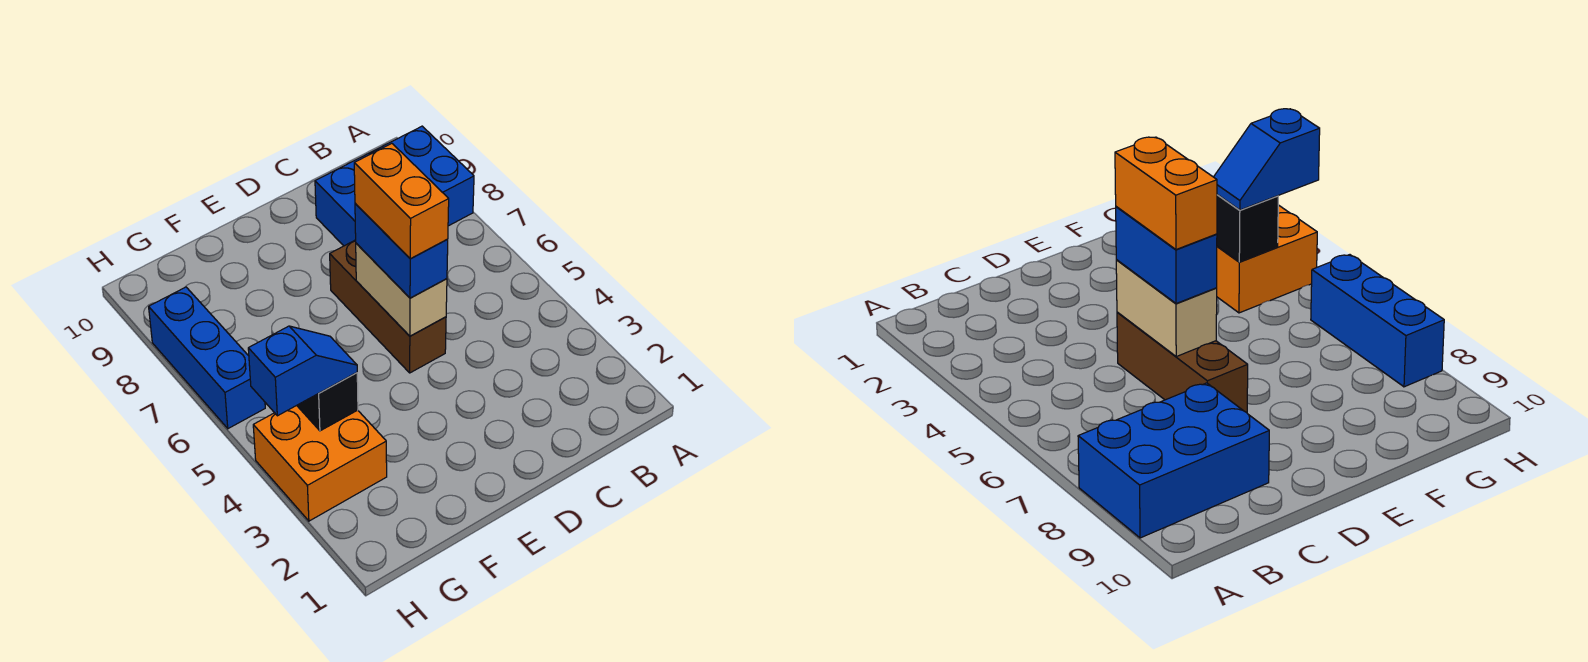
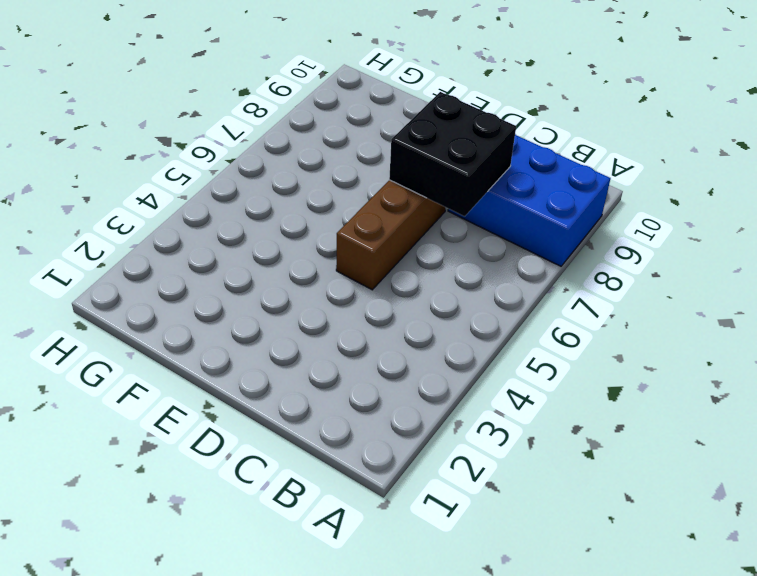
black 2x2 brick [389,92,516,216] -> none
none -> orange 2x2 brick [253,406,387,521]
none -> blue 1x3 brick [149,287,265,429]

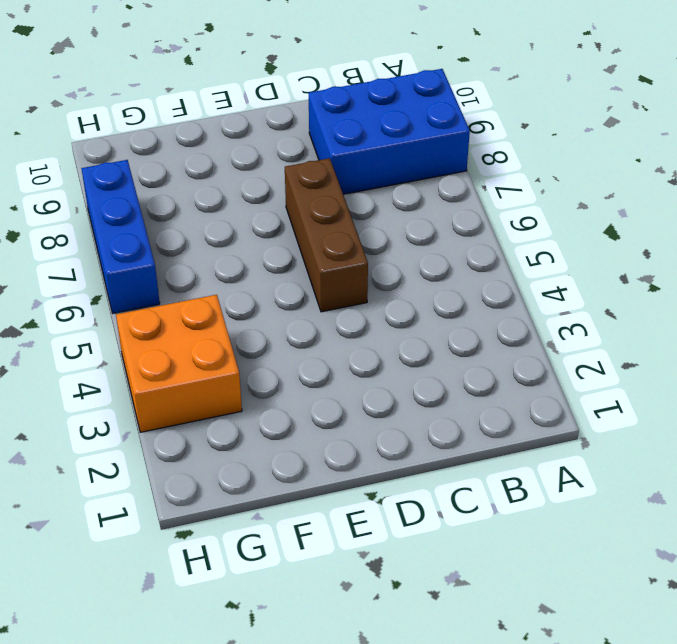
none -> tan 1x2 brick [356,243,447,336]
none -> black 1x1 brick [297,373,358,431]

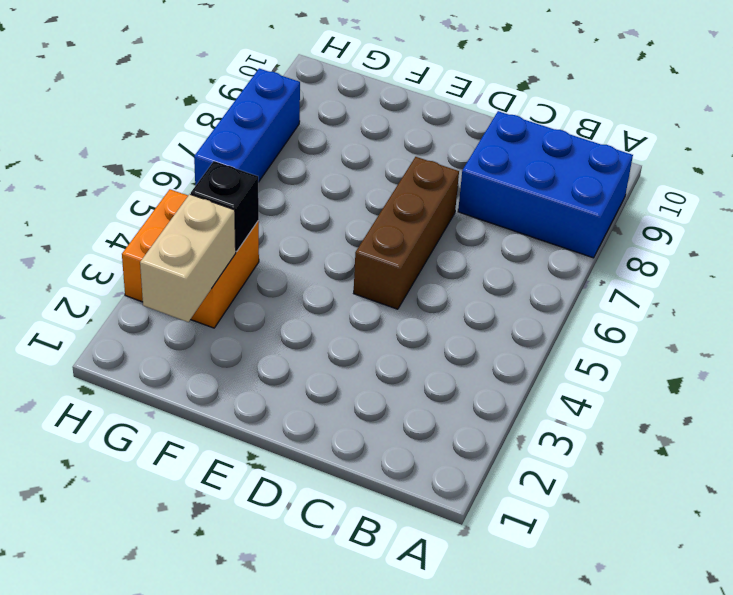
tan 1x2 brick [140,194,236,322] -> tan 1x2 brick moved to [356,243,447,336]
none -> blue 1x2 brick [355,203,448,298]
none -> blue 1x2 slope [248,326,357,416]

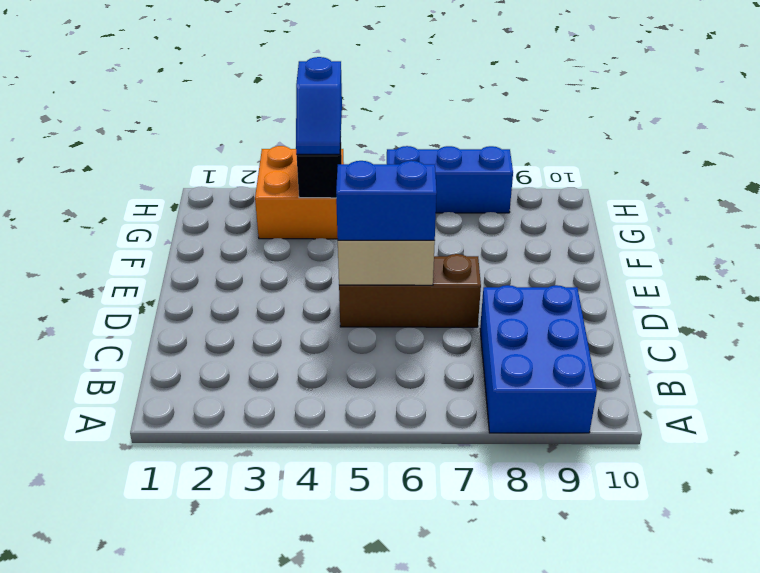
none -> orange 1x2 brick [354,144,449,259]

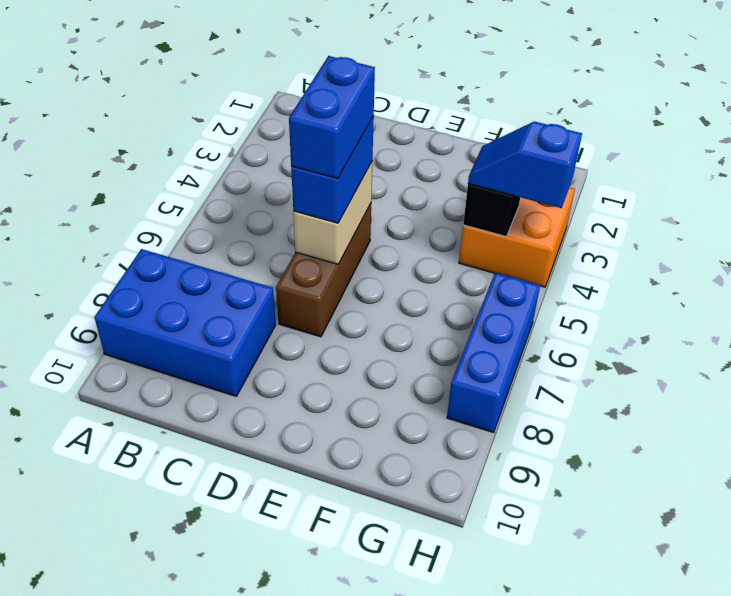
blue 1x2 brick [289,56,375,179] -> orange 1x2 brick [354,144,449,259]

